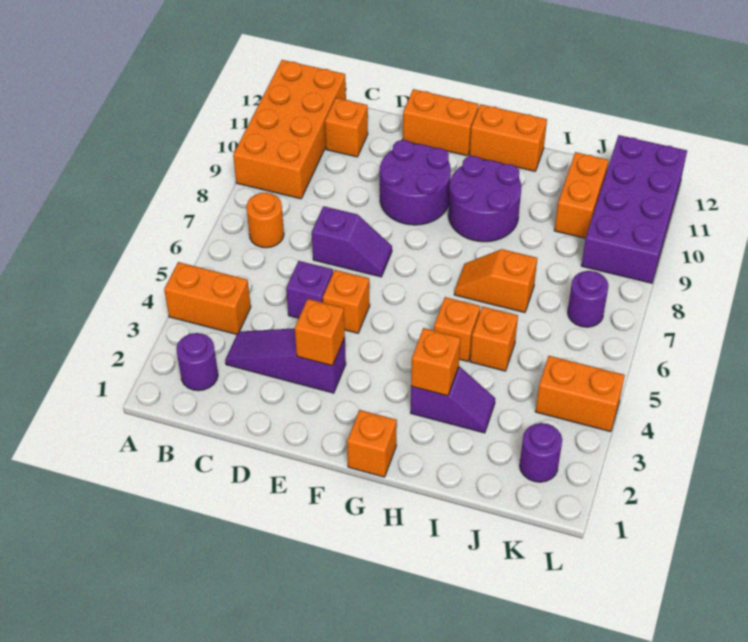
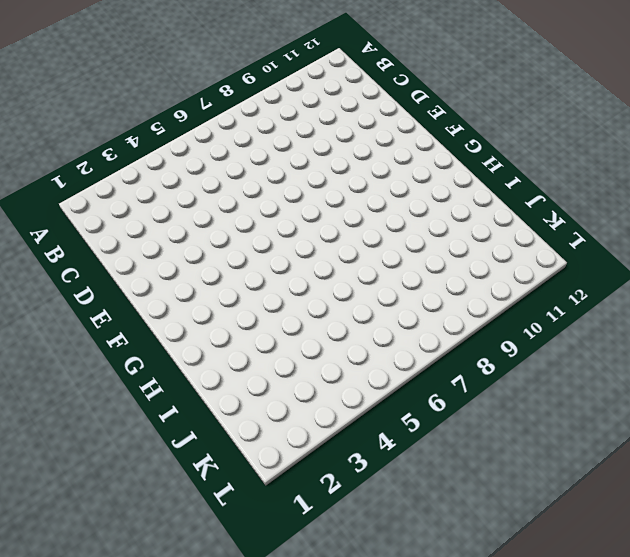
none -> orange 1x2 brick [164,262,251,334]
none -> orange 2x4 brick [233,60,346,199]
none -> purple 1x1 round brick [176,333,218,391]

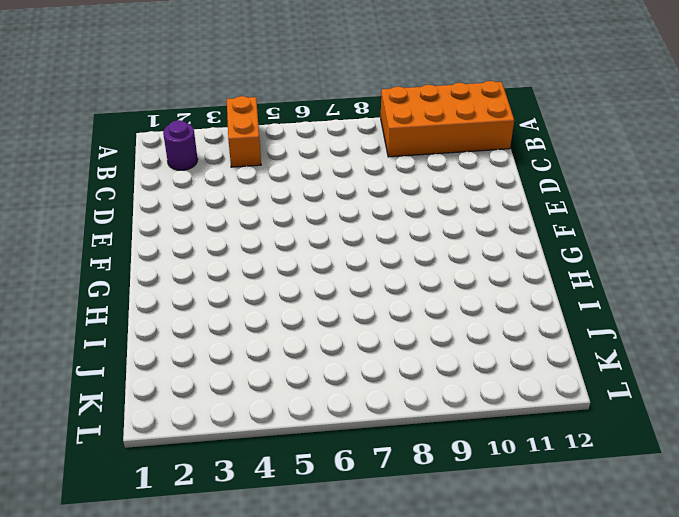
none -> orange 1x1 round brick [247,193,284,248]
none -> purple 1x3 slope [225,328,346,393]
none -> orange 1x1 brick [325,98,368,157]

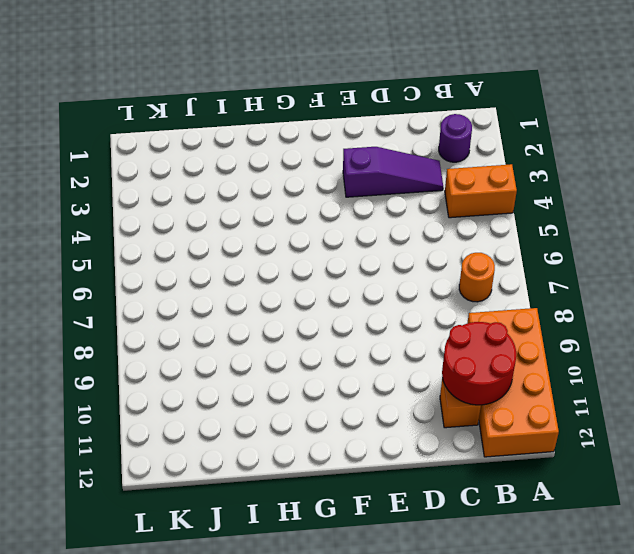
red 2x2 round brick [442,322,516,405] -> none
none -> purple 1x1 brick [286,261,333,318]
none -> purple 1x2 slope [312,206,392,277]
none -> orange 1x1 brick [323,270,370,333]

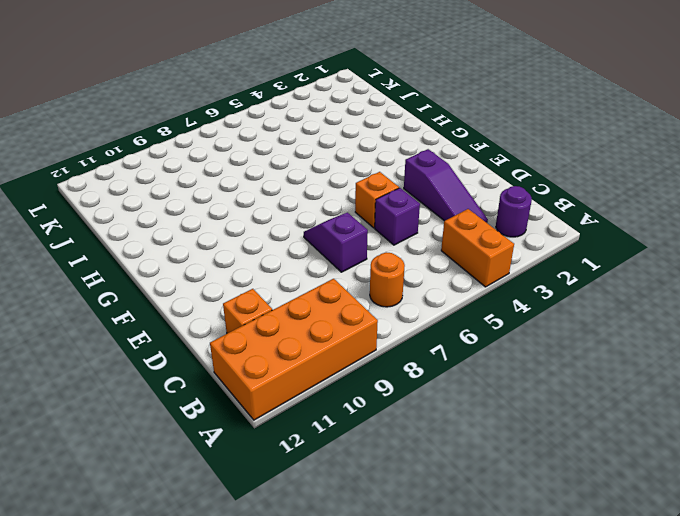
none -> purple 2x2 round brick [380,140,451,225]
none -> orange 1x2 brick [403,89,479,156]
none -> orange 1x1 brick [347,410,397,477]

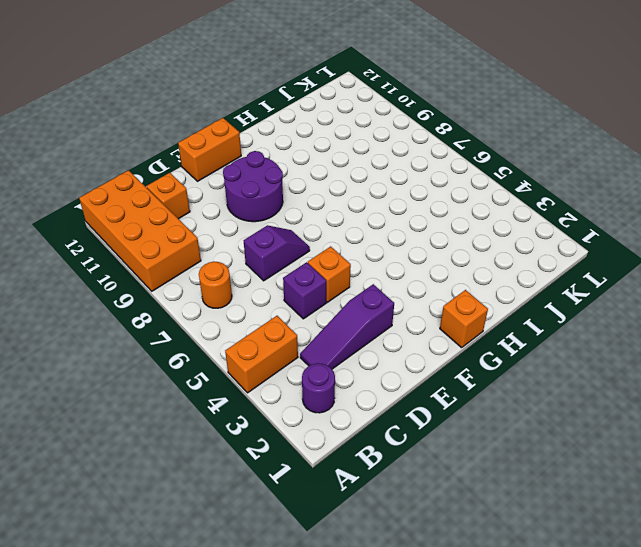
none -> purple 2x2 round brick [448,156,521,242]
none -> orange 1x2 brick [469,104,547,171]
none -> purple 1x2 slope [411,366,495,433]

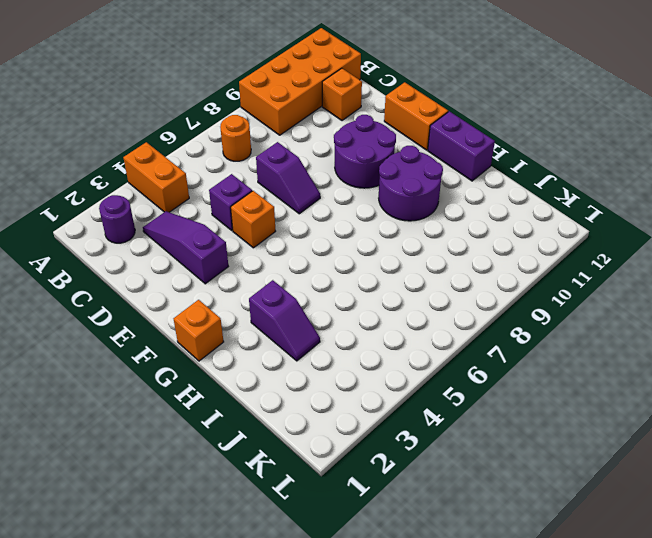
purple 1x2 brick [428,111,495,181] -> orange 1x2 brick [469,104,547,171]
none -> orange 1x1 brick [434,297,480,361]
none -> orange 1x2 slope [454,249,537,313]
none -> orange 1x1 brick [470,306,518,371]

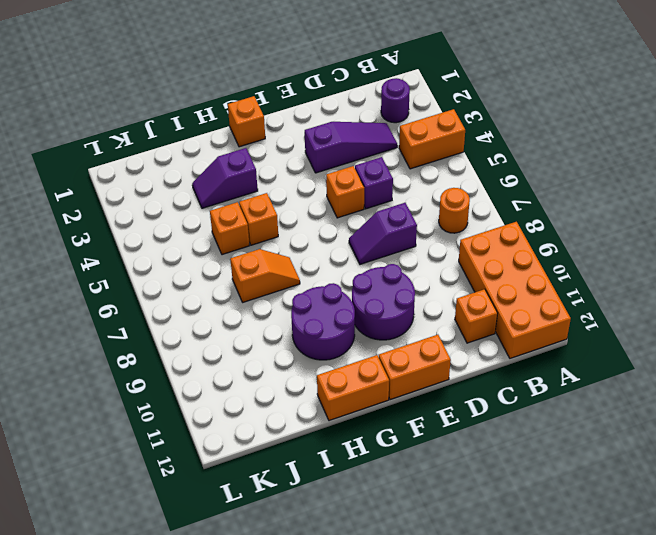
none -> orange 1x2 brick [554,152,609,238]
none -> purple 1x1 round brick [520,423,562,482]
none -> orange 1x2 brick [535,356,625,432]

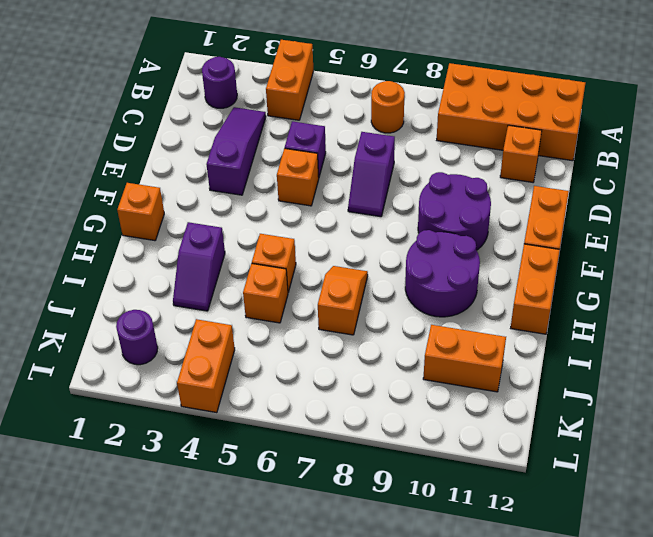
none -> purple 1x1 round brick [568,271,608,327]
none -> purple 2x4 brick [581,135,687,283]
none -> orange 1x1 brick [295,299,345,366]

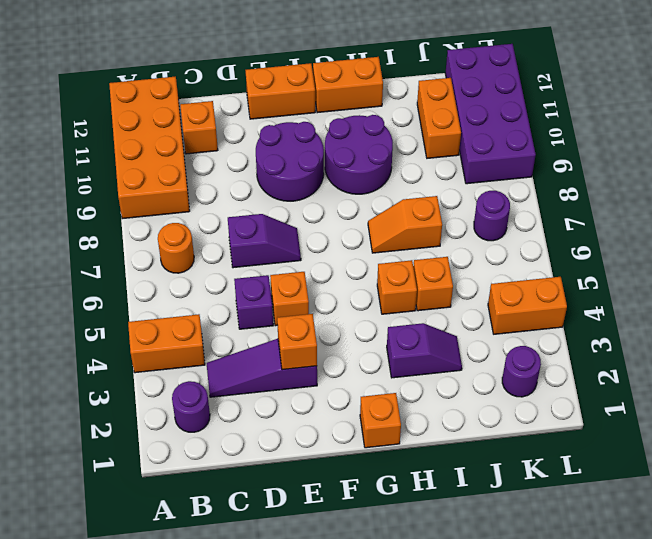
none -> orange 1x1 brick [411,328,461,396]

